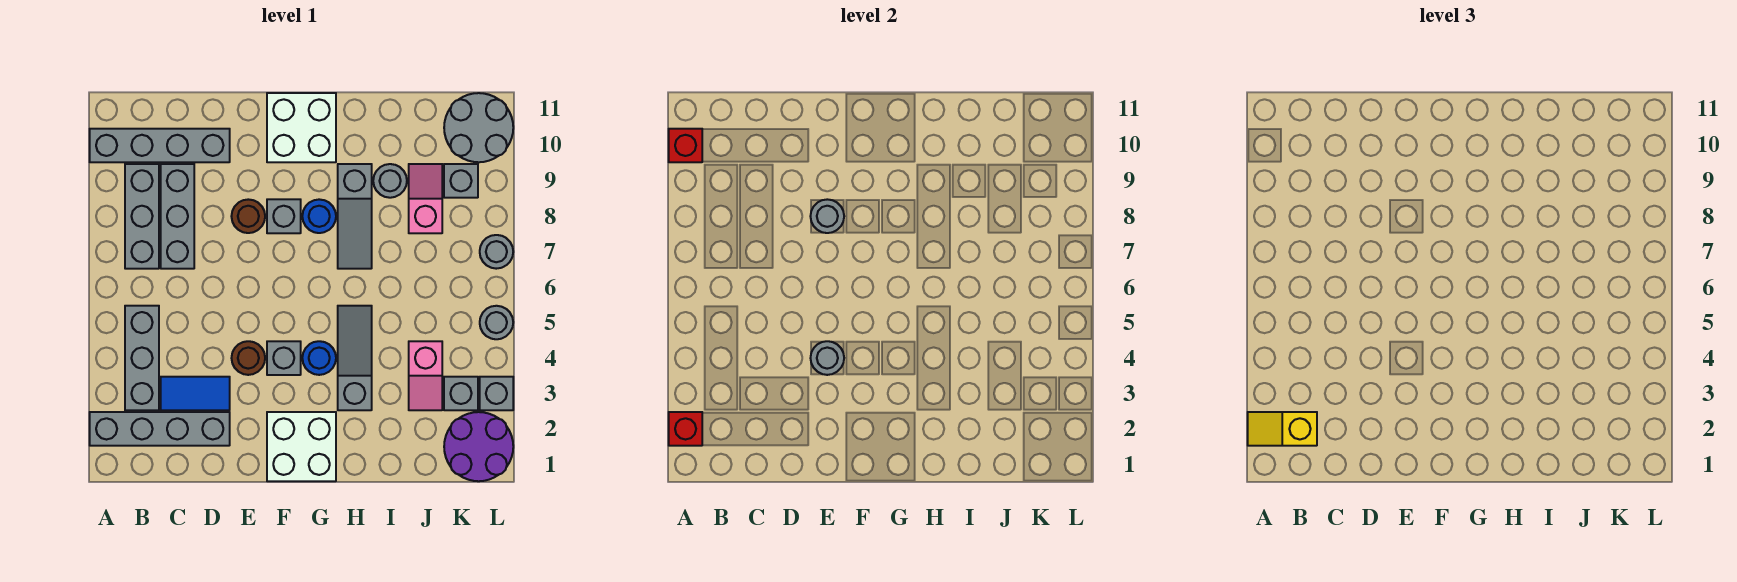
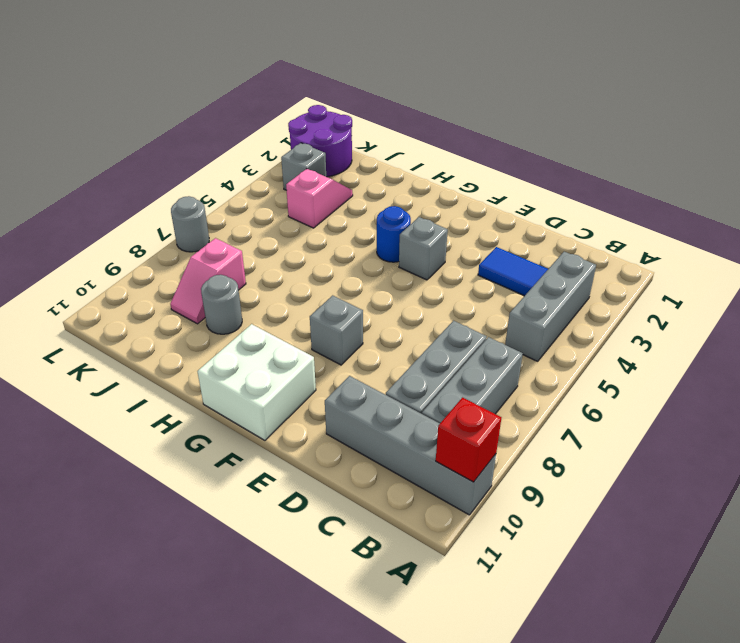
none -> grey 1x4 brick [90,412,230,446]
none -> brown 1x1 round brick [232,341,265,375]
none -> brown 1x1 round brick [231,199,265,233]
none -> white 2x2 brick [267,412,336,481]

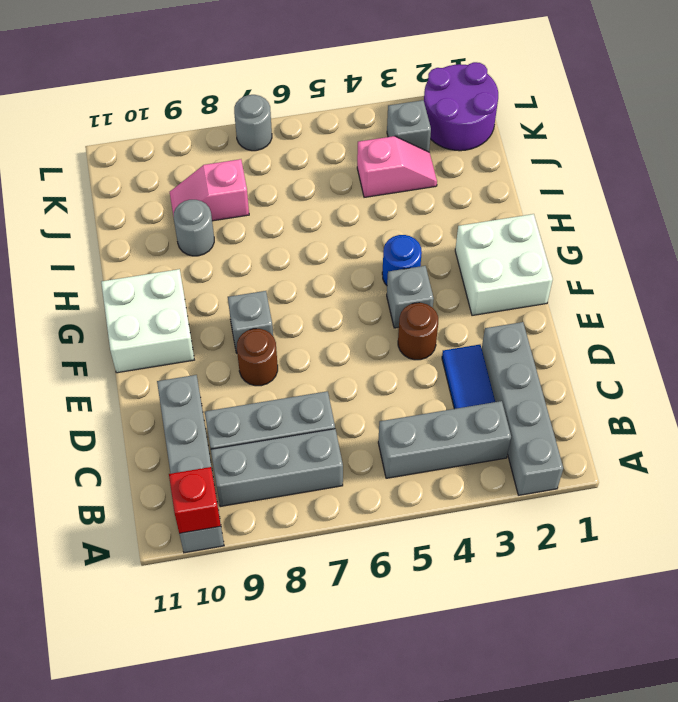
none -> blue 1x1 round brick [302,199,336,233]
none -> grey 1x3 slope [338,306,372,410]
none -> grey 1x3 slope [338,164,372,269]
none -> grey 1x1 brick [444,164,478,198]

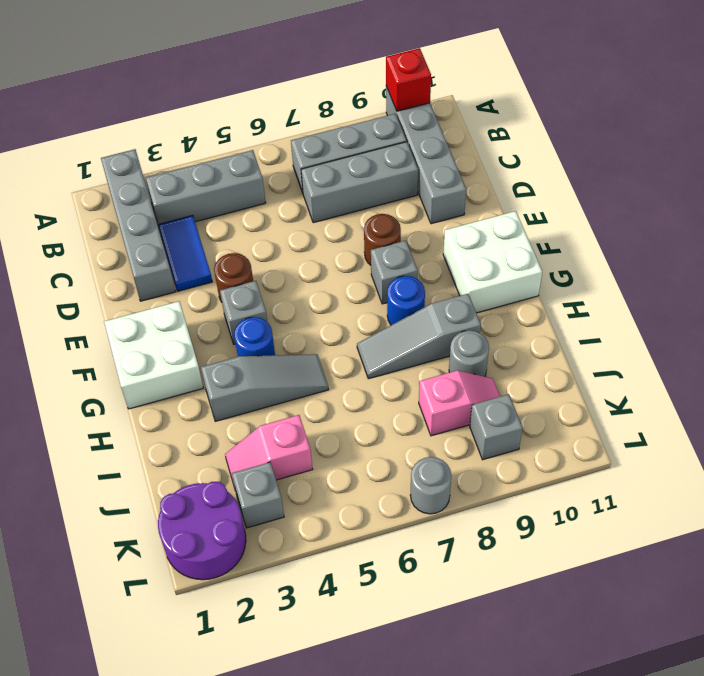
none -> grey 2x2 round brick [444,93,513,162]
none -> grey 1x1 brick [480,377,513,410]
none -> grey 1x1 round brick [480,306,513,339]
none -> red 1x1 brick [669,412,702,446]

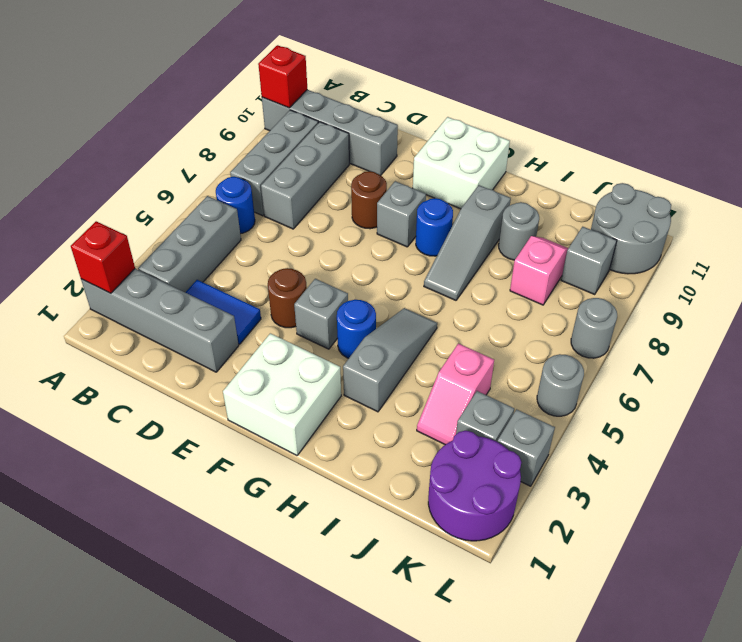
blue 1x1 round brick [216,177,255,234] -> none
none -> grey 1x1 round brick [811,341,844,375]
none -> grey 1x1 round brick [810,199,844,233]
none -> yellow 1x2 slope [1248,412,1317,446]

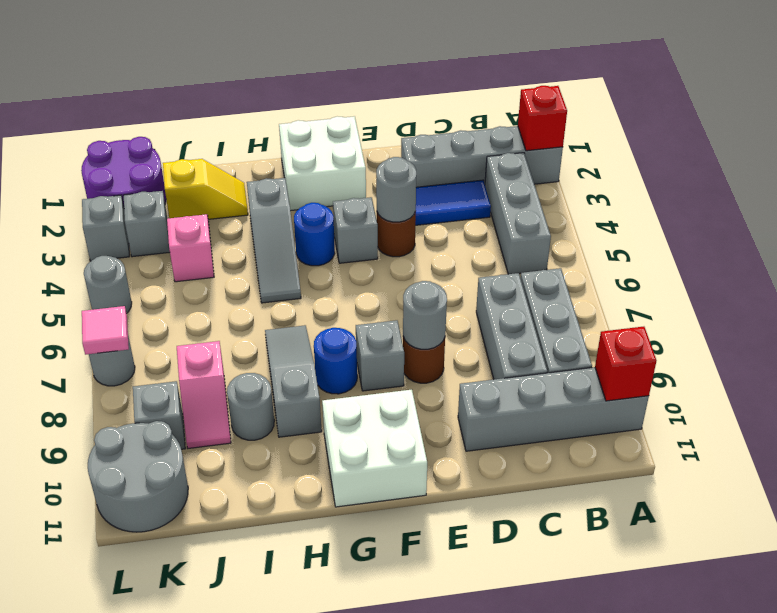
yellow 1x2 slope [163,159,248,219] -> yellow 1x2 slope moved to [1248,412,1317,446]
pink 1x1 tile [82,306,129,355] -> none

